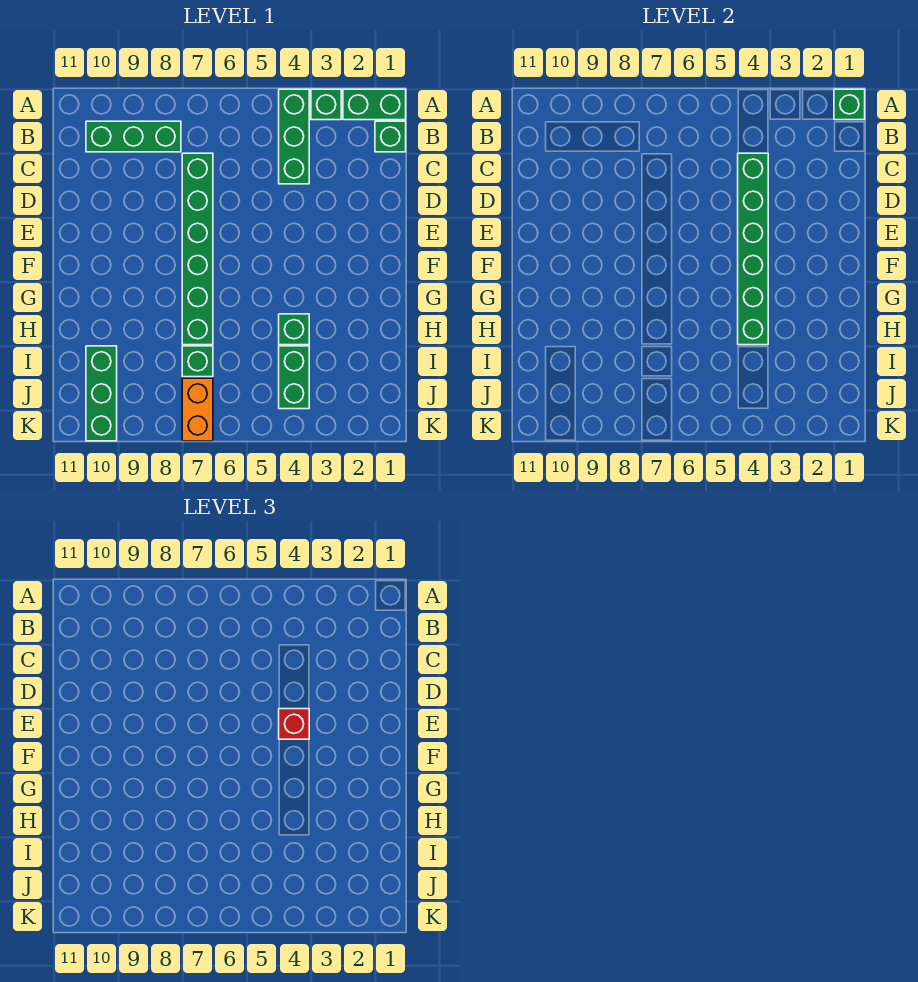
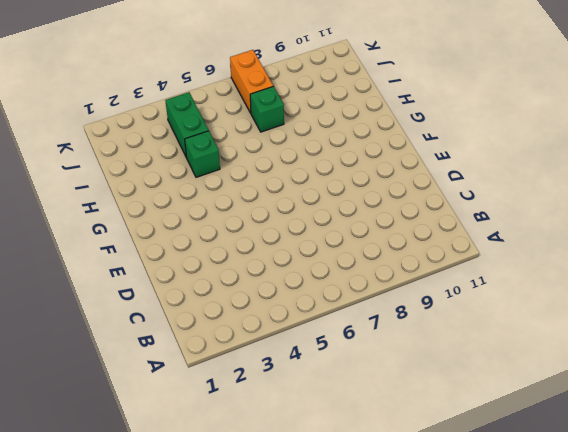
none -> green 1x2 brick [343,89,406,120]
none -> green 1x1 brick [311,89,341,120]
none -> green 1x3 brick [279,89,309,184]

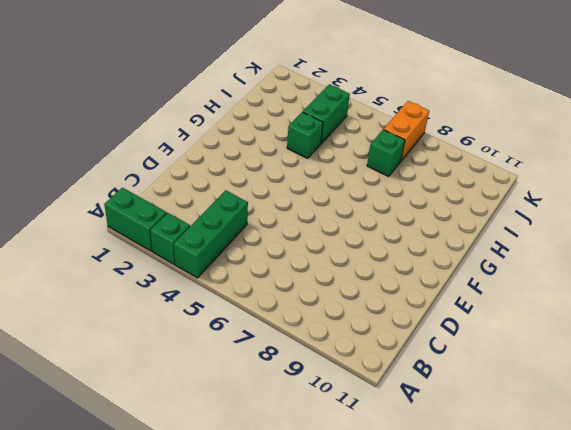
none -> green 1x1 brick [375,121,406,152]
none -> green 1x3 brick [86,121,181,152]
none -> green 1x6 brick [182,153,213,345]

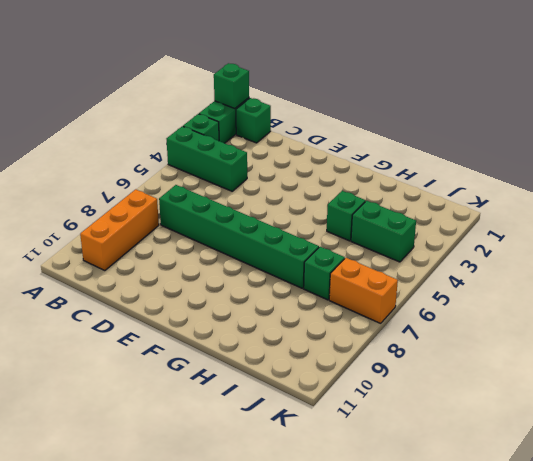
orange 1x3 brick [80,189,159,271] -> green 1x3 brick [86,121,181,152]
none -> green 1x3 brick [86,346,117,441]
none -> green 1x6 brick [738,153,768,345]
none -> red 1x1 brick [279,709,309,739]

